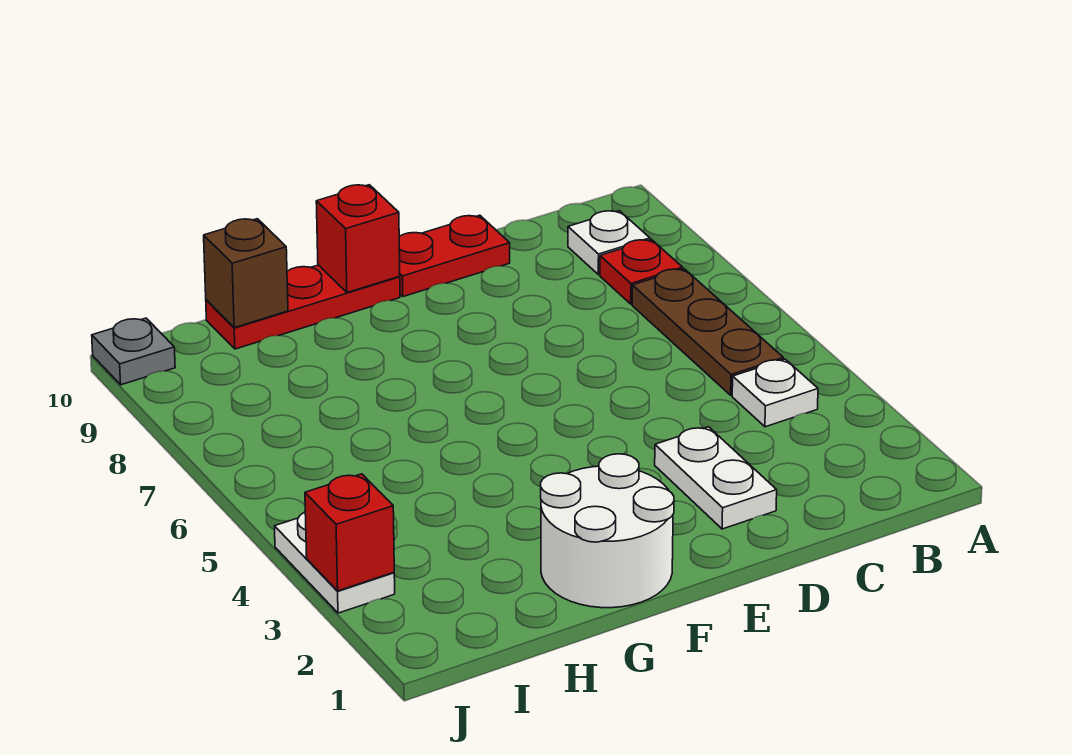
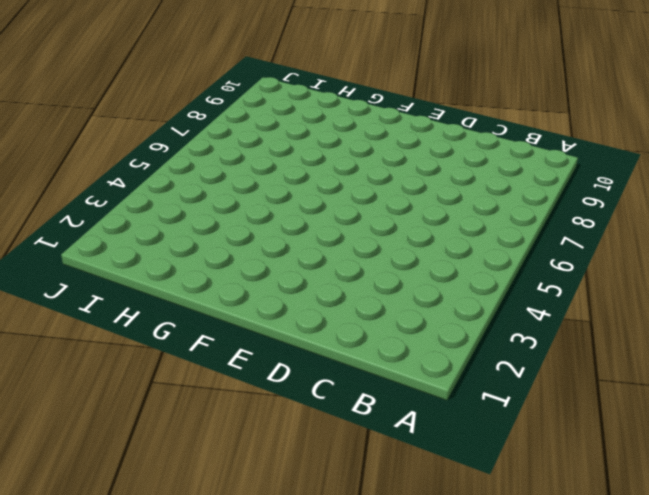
none -> white 1x1 plate [732,359,818,427]
none -> brown 1x3 plate [632,269,783,395]
none -> red 1x1 plate [600,239,683,304]

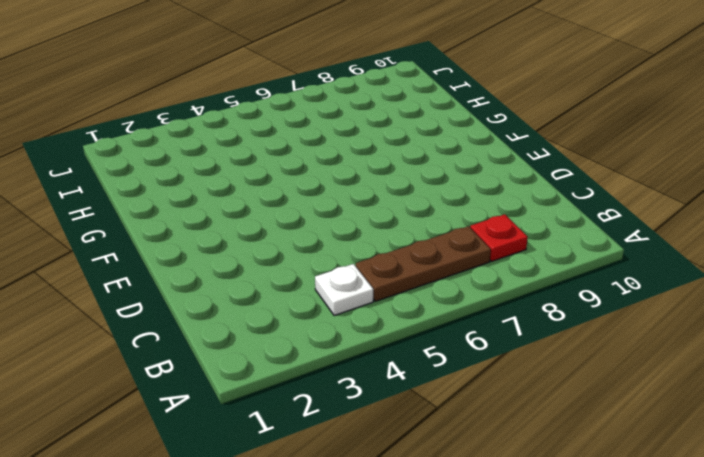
none -> white 1x1 plate [568,211,650,275]
none -> white 1x2 plate [655,427,777,529]
none -> red 1x2 plate [399,215,510,297]

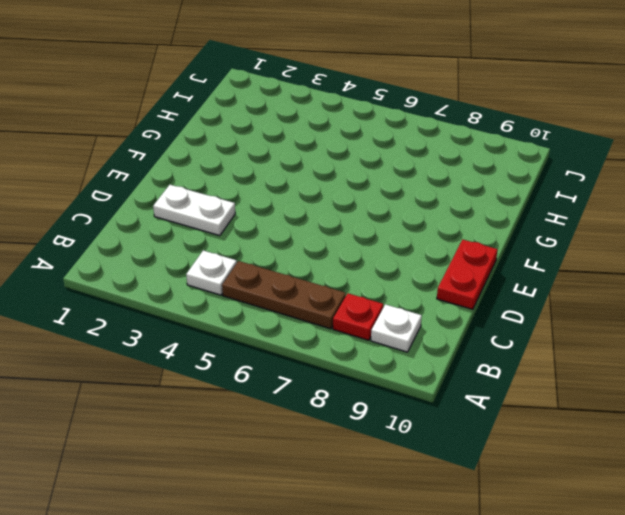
none -> white 2x2 round brick [541,454,674,608]
none -> red 1x3 plate [206,265,400,349]
none -> white 1x2 plate [275,512,395,613]

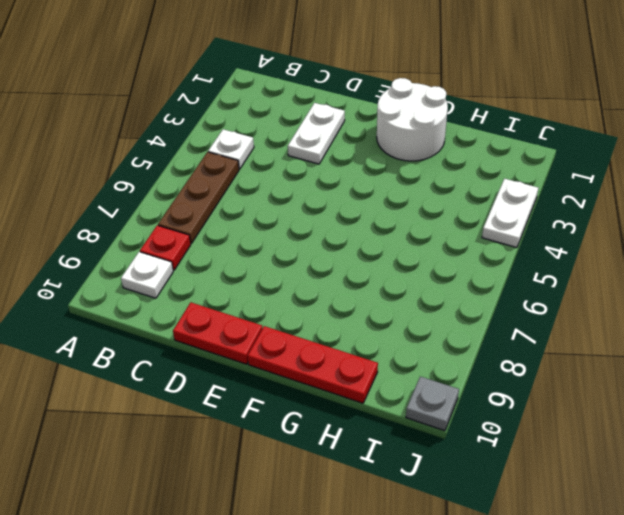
none -> red 1x1 brick [316,185,400,293]
none -> brown 1x1 brick [204,219,288,328]
none -> red 1x1 brick [305,474,394,591]

